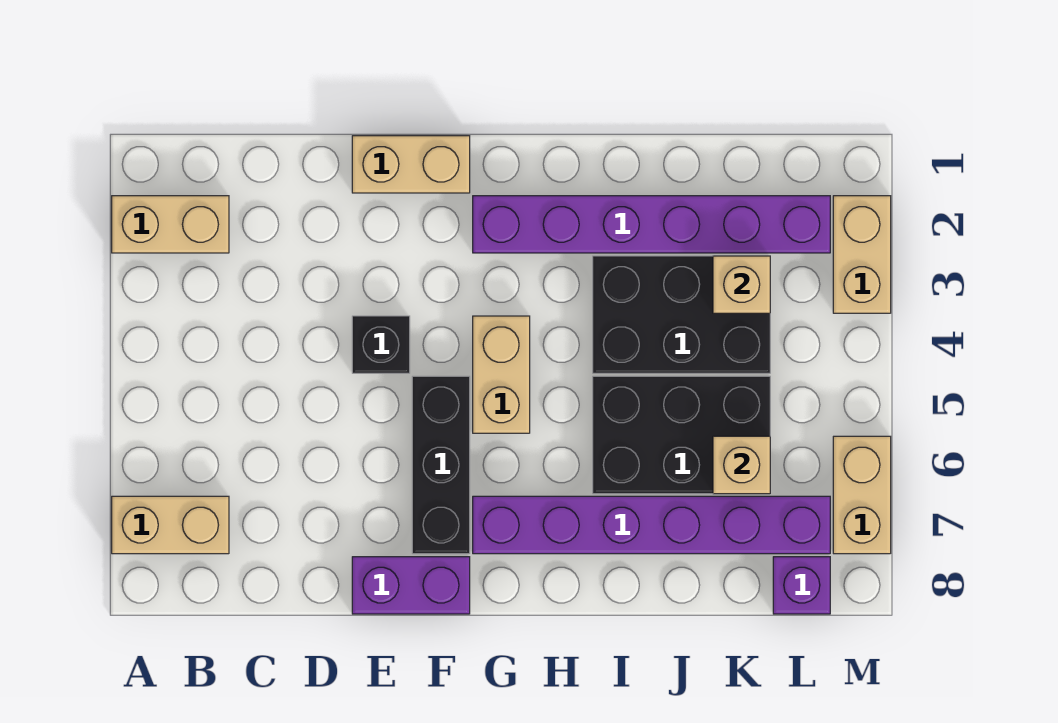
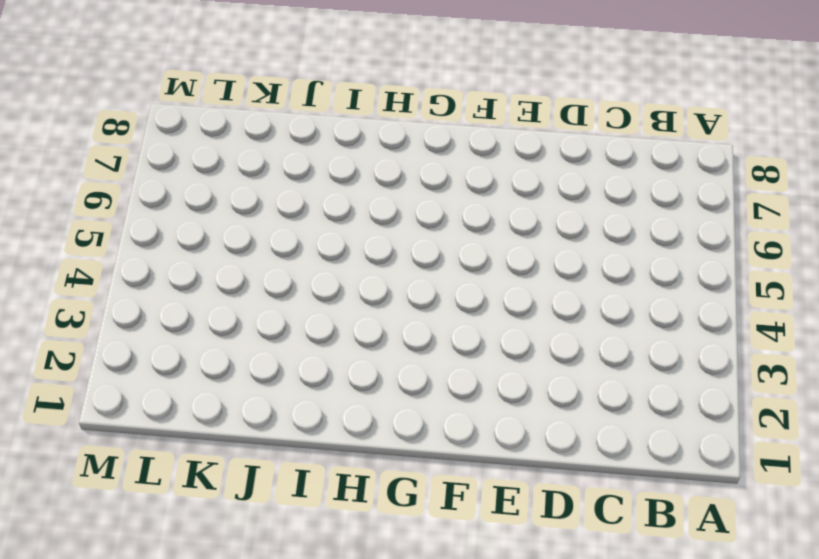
none -> tan 1x2 brick [112,196,229,253]
none -> tan 1x2 brick [112,496,229,554]
none -> tan 1x2 brick [352,136,470,193]

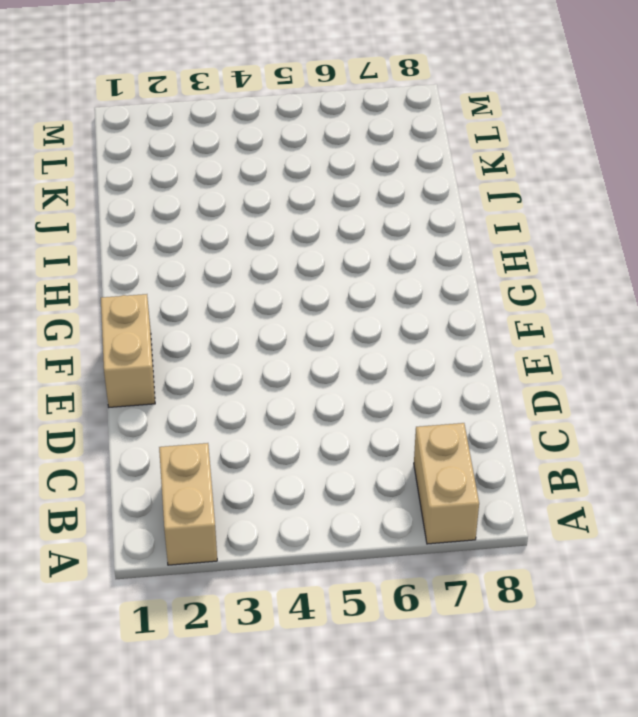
none -> black 1x1 brick [352,316,410,373]
none -> purple 1x2 brick [352,557,470,614]
none -> black 1x3 brick [412,376,470,554]

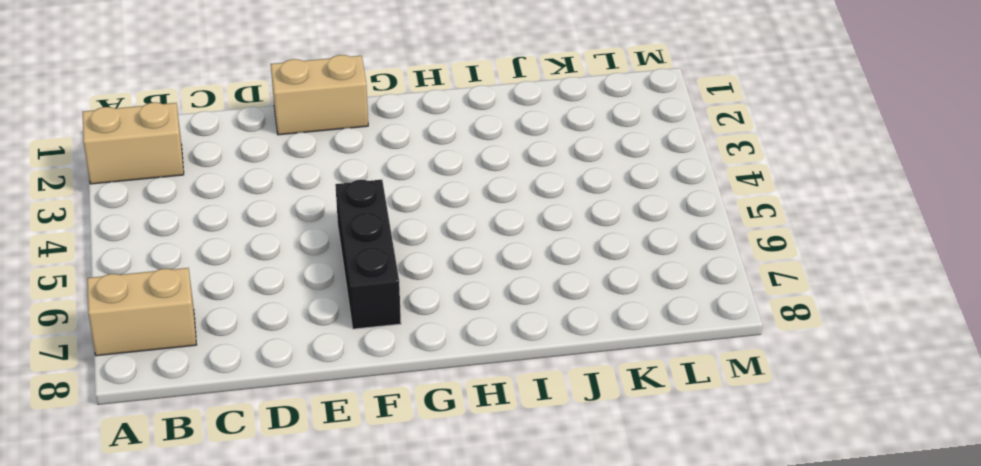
none -> black 1x1 brick [352,316,410,373]
none -> purple 1x2 brick [352,557,470,614]
none -> purple 1x6 brick [473,196,830,253]

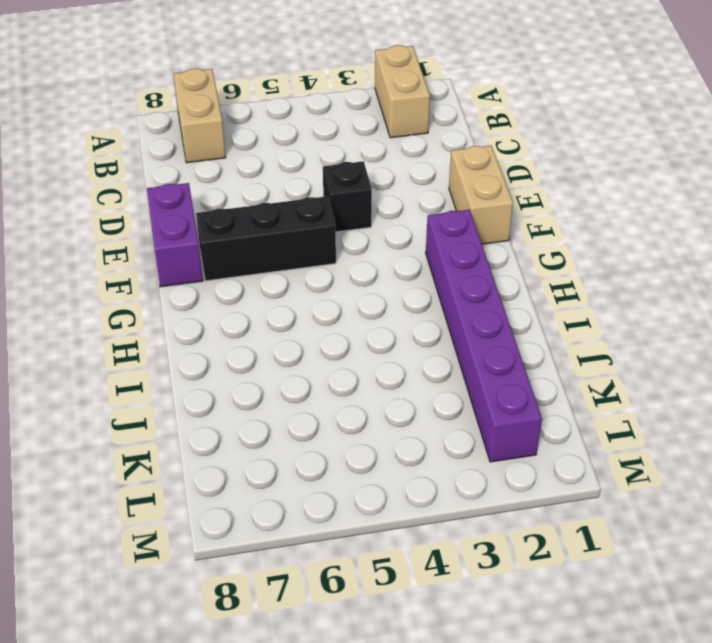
none -> tan 1x2 brick [473,316,530,433]
none -> purple 1x6 brick [473,496,830,554]
none -> black 2x3 brick [593,256,770,373]

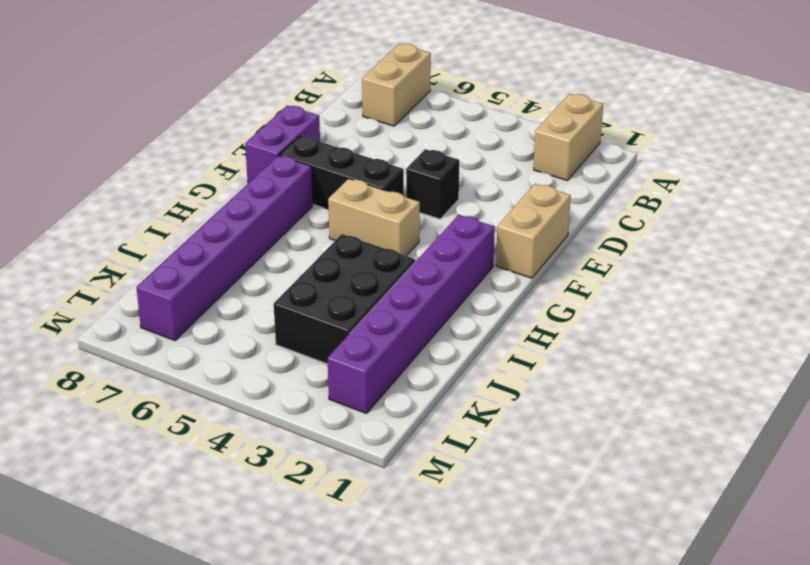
none -> black 2x3 brick [593,376,770,494]
none -> purple 1x1 brick [773,557,830,614]
none -> tan 1x2 brick [833,196,891,313]

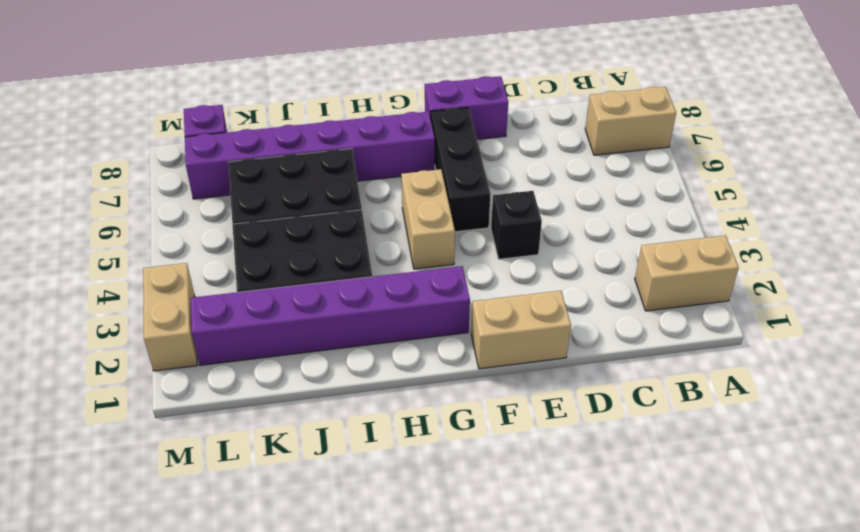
none -> tan 1x2 brick [833,436,891,554]
none -> tan 1x1 brick [713,256,770,313]
none -> tan 1x1 brick [713,436,770,494]

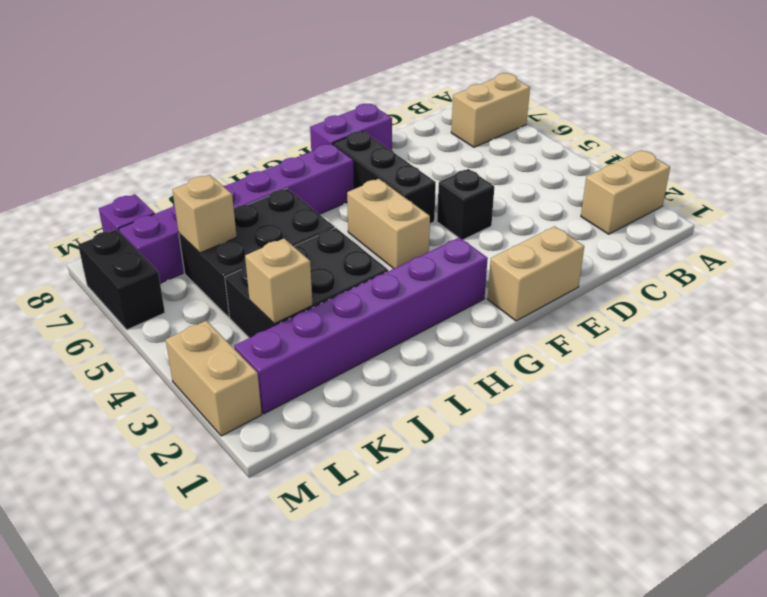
black 1x2 brick [78,229,165,330] -> tan 1x2 brick [833,436,891,554]

